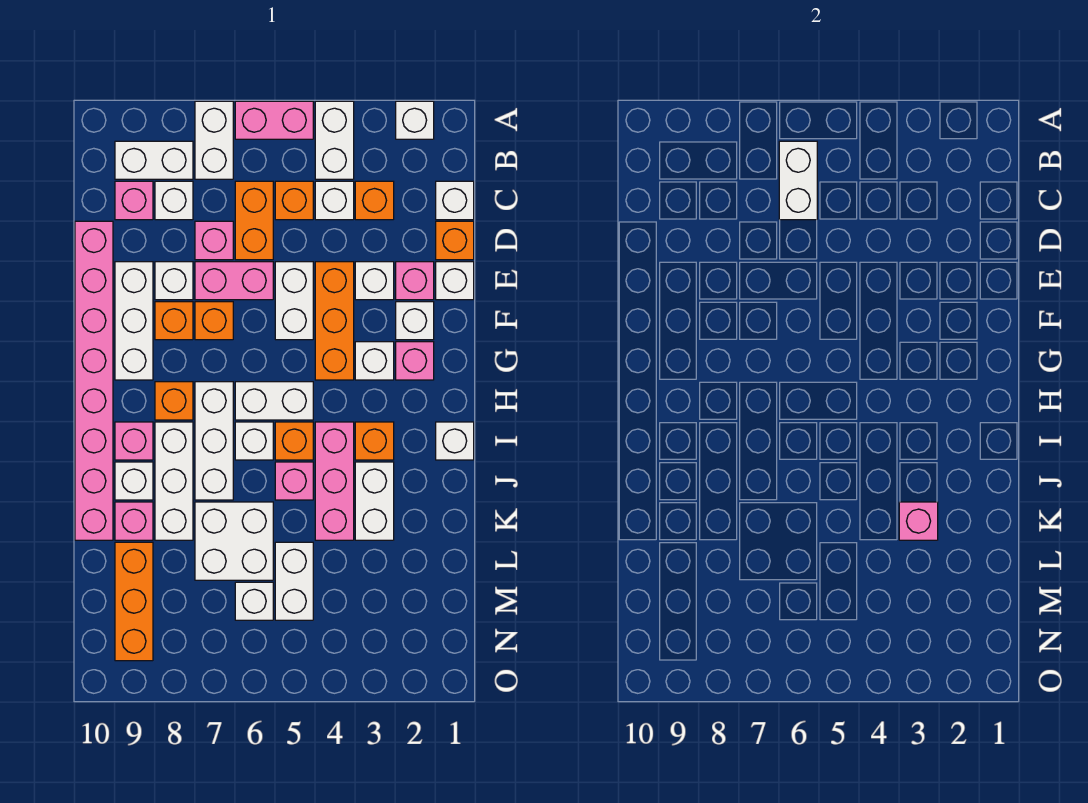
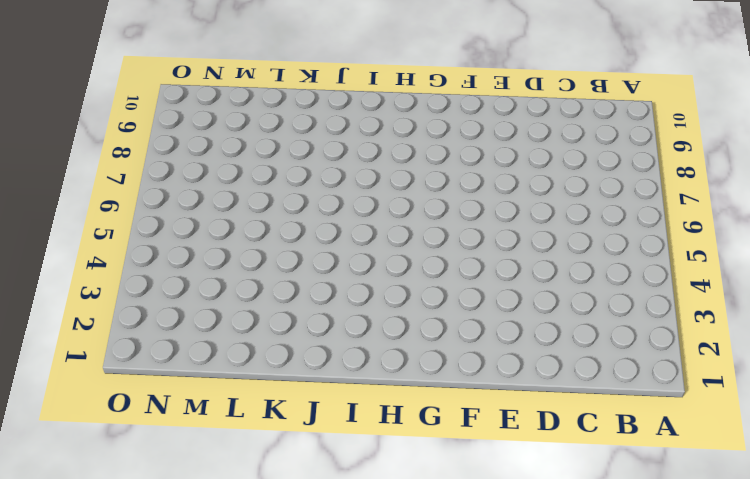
none -> white 1x1 brick [396,101,434,139]
none -> white 1x2 brick [315,101,354,179]
none -> pink 1x2 brick [235,101,313,139]
none -> white 1x2 brick [195,101,233,179]

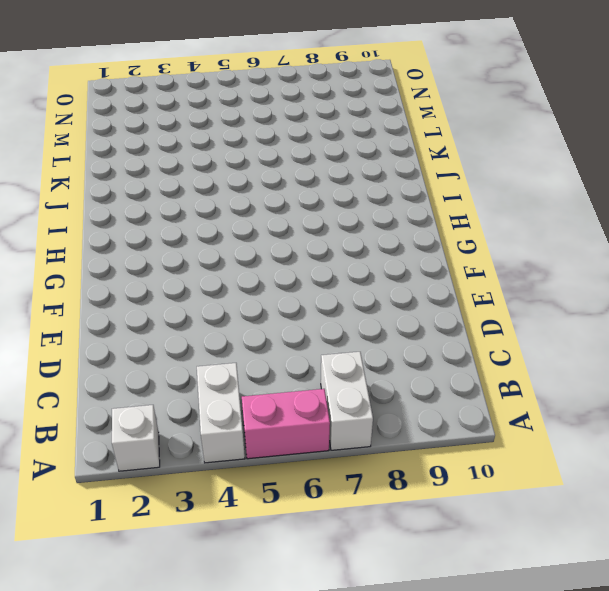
none -> white 1x2 brick [115,141,193,179]
none -> white 1x1 brick [436,181,474,220]
none -> orange 1x1 brick [355,181,394,220]
none -> white 1x1 brick [315,181,354,220]

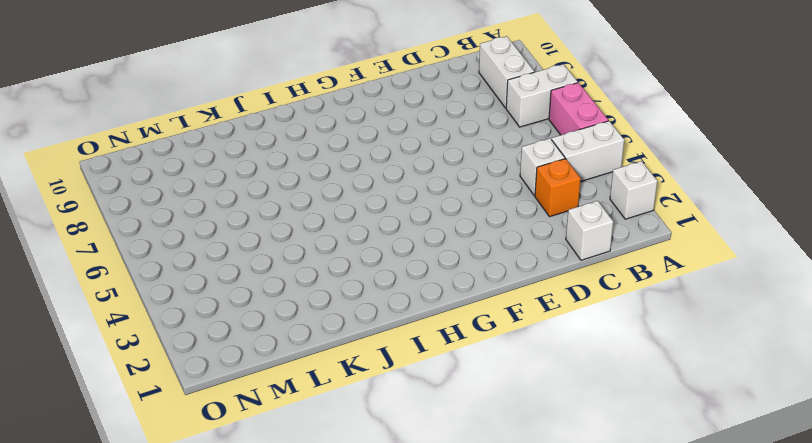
none -> orange 1x1 brick [275,181,313,220]
none -> orange 1x2 brick [235,181,273,260]
none -> white 1x1 brick [155,181,193,220]
none -> pink 1x1 brick [115,181,153,220]

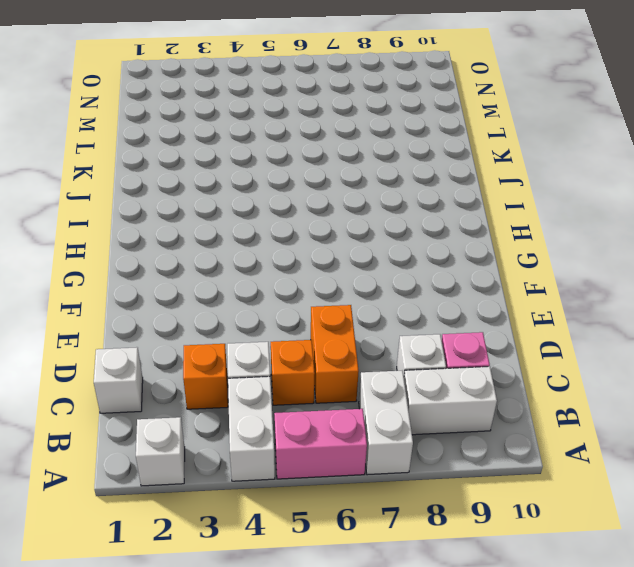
none -> orange 1x1 brick [436,221,474,260]
none -> pink 1x1 brick [195,221,233,260]
none -> pink 1x8 brick [75,221,113,540]
none -> white 1x1 brick [436,262,474,300]

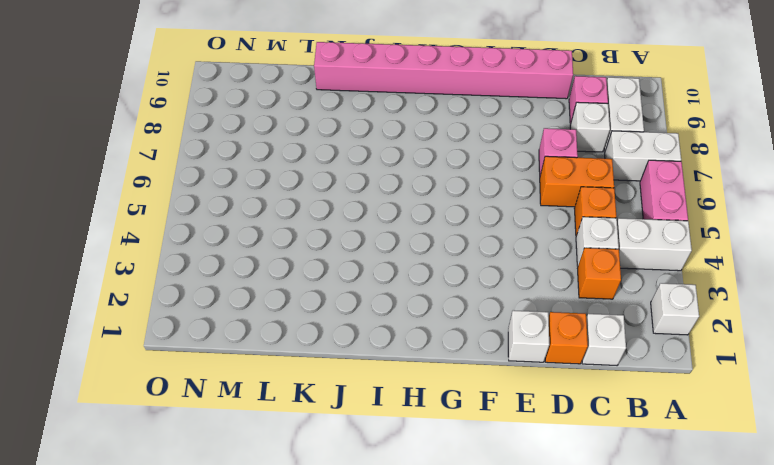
none -> pink 1x1 brick [396,262,434,300]
none -> white 1x1 brick [355,262,394,300]
none -> orange 1x3 brick [315,262,354,380]
none -> white 1x2 brick [275,262,313,340]

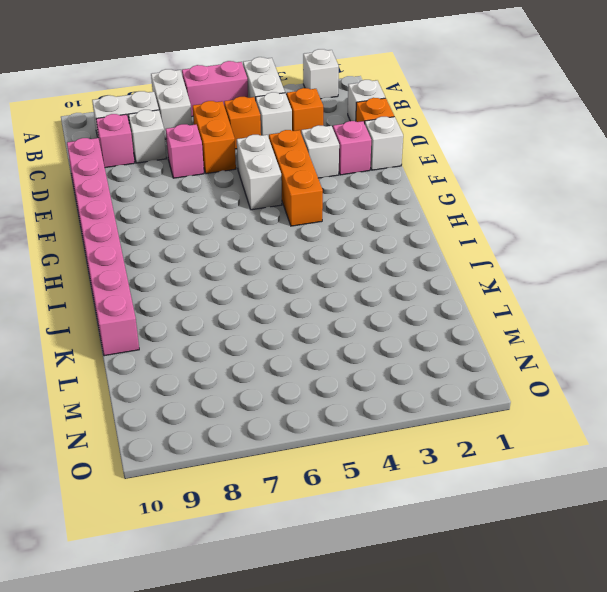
none -> pink 1x2 brick [195,262,273,300]
none -> white 1x1 brick [155,262,193,300]
none -> white 1x3 brick [115,262,153,380]
none -> white 1x1 brick [396,302,434,340]

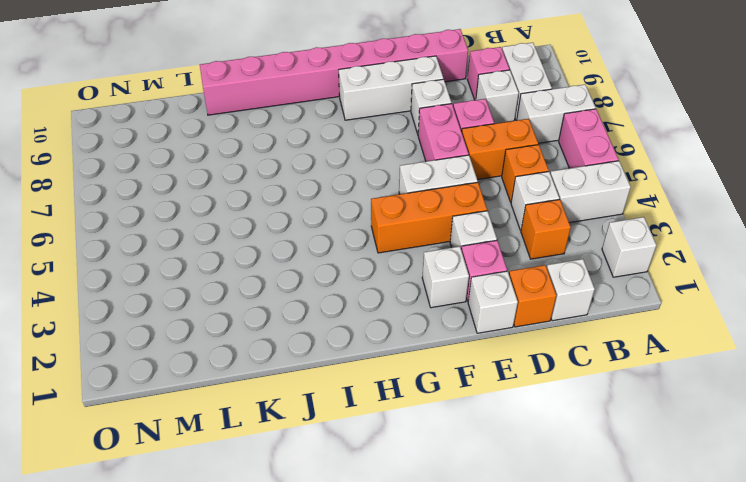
none -> orange 1x1 brick [195,302,233,340]
none -> orange 1x1 brick [155,302,193,340]
none -> pink 1x1 brick [396,342,434,380]
none -> white 1x1 brick [355,342,394,380]

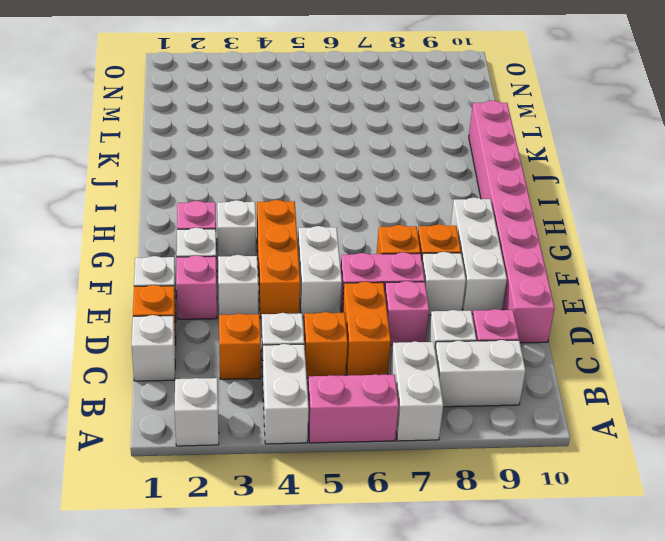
none -> white 1x2 brick [235,382,313,420]
none -> white 1x3 brick [195,382,233,500]
none -> orange 1x1 brick [155,382,193,420]
none -> white 1x1 brick [436,422,474,460]

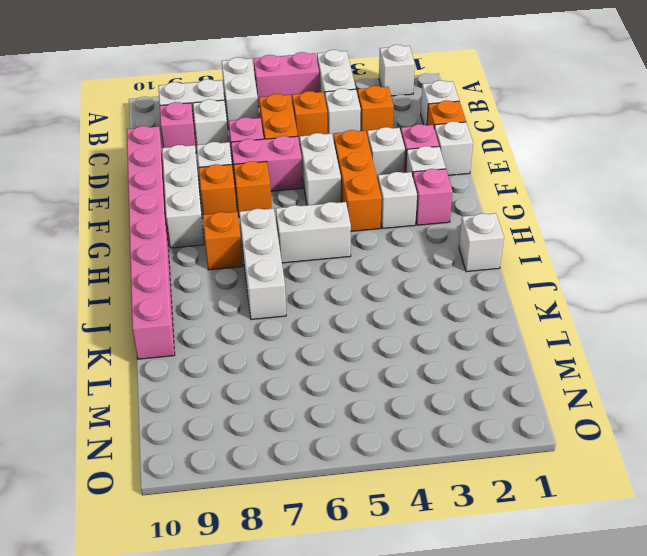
none -> orange 1x1 brick [355,422,394,460]
none -> pink 1x3 brick [315,422,354,540]
none -> orange 1x1 brick [275,422,313,460]
none -> white 1x1 brick [235,422,273,460]

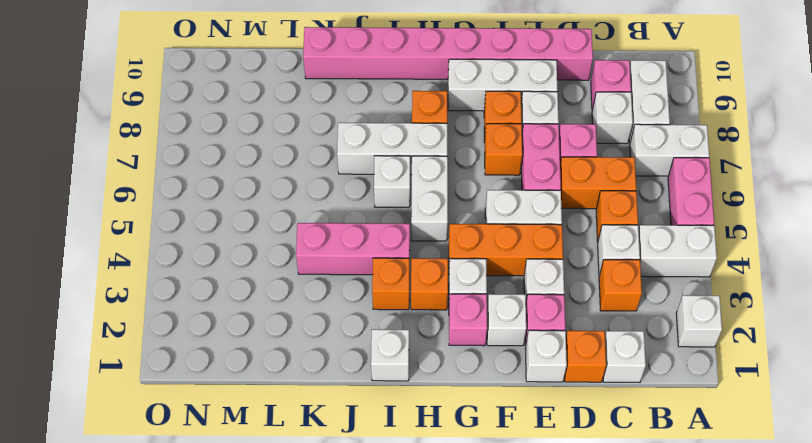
orange 1x1 brick [411,258,448,310] -> orange 1x1 brick moved to [275,422,313,460]
none -> white 1x3 brick [155,422,193,540]
none -> pink 1x1 brick [115,422,153,460]
none -> white 1x2 brick [355,462,394,540]
none -> pink 1x1 brick [275,462,313,500]

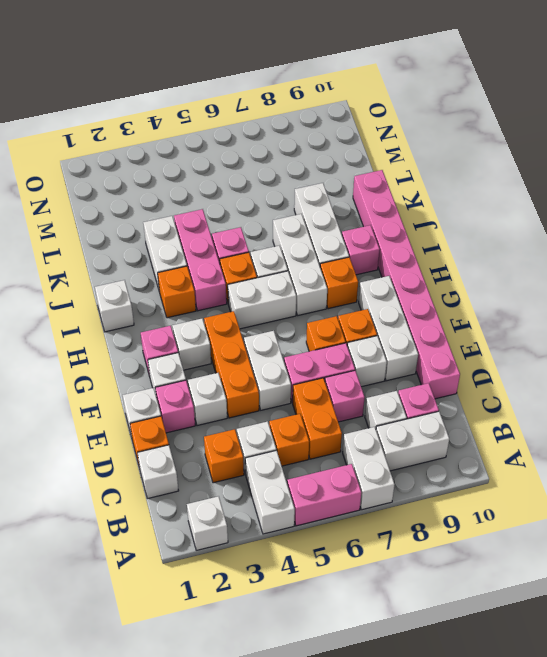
none -> white 1x1 brick [115,462,153,500]
none -> white 2x2 brick [195,502,273,580]
none -> pink 1x1 brick [115,502,153,540]
none -> white 1x2 brick [275,542,313,620]

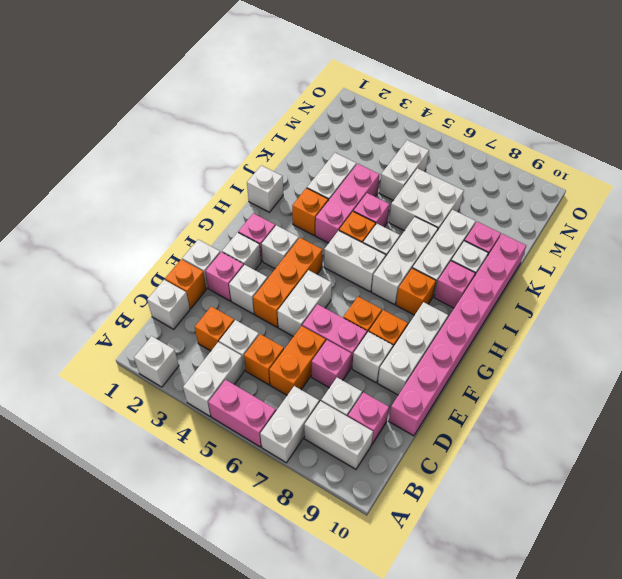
none -> orange 1x3 brick [115,542,153,661]
none -> white 1x1 brick [235,582,273,620]
none -> white 1x2 brick [779,141,817,220]
none -> pink 1x1 brick [899,502,938,540]

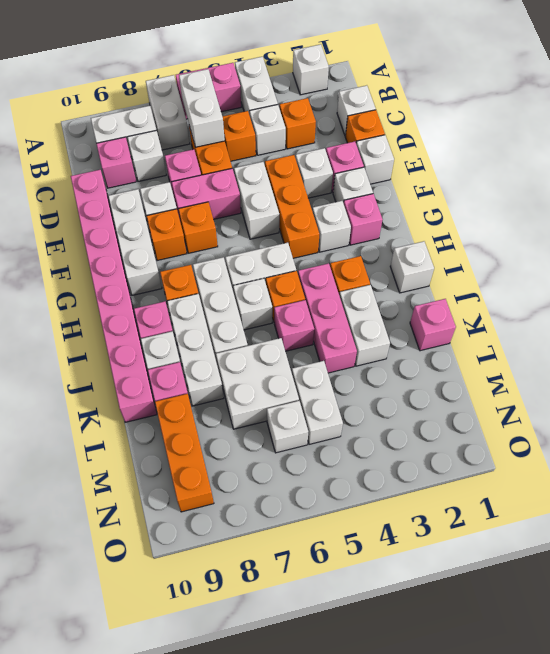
pink 1x1 brick [410,299,456,351] -> pink 1x1 brick moved to [899,502,938,540]

